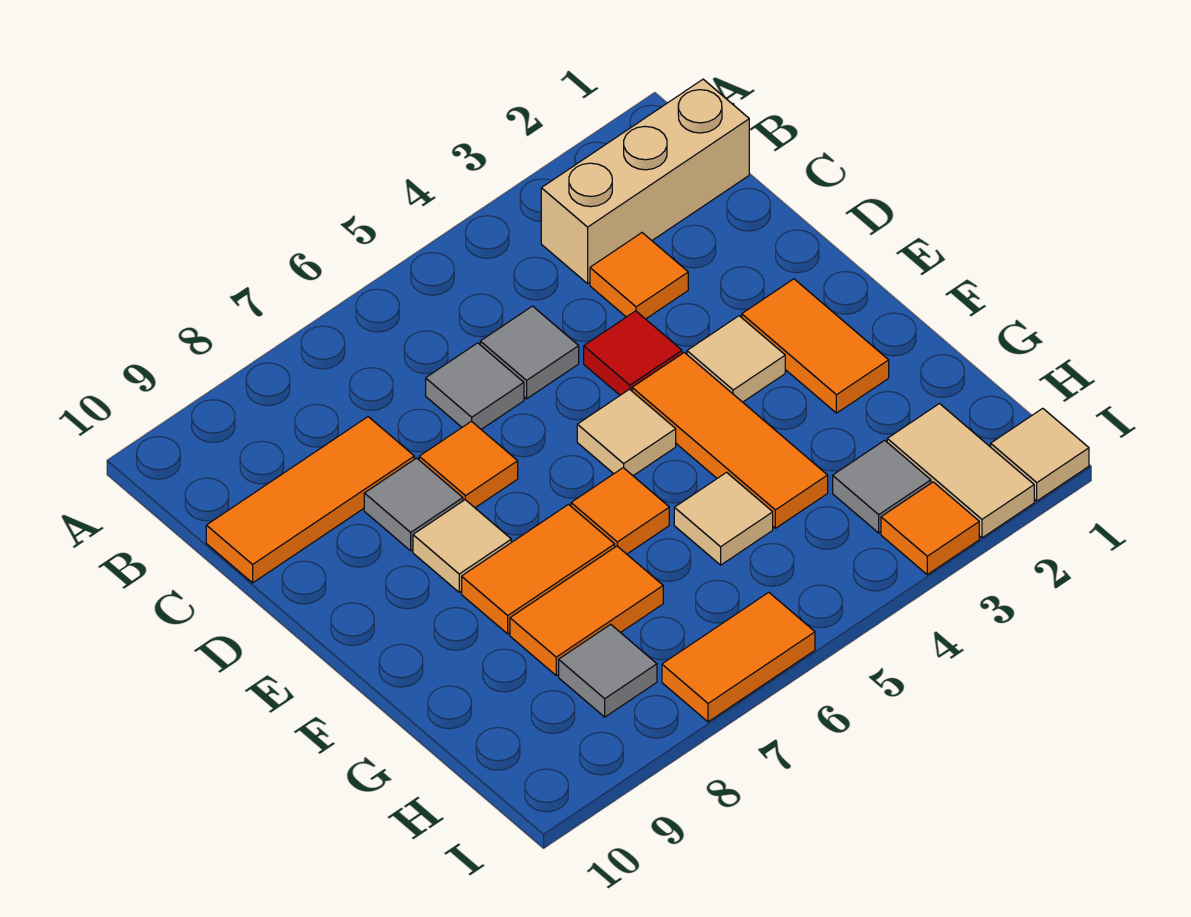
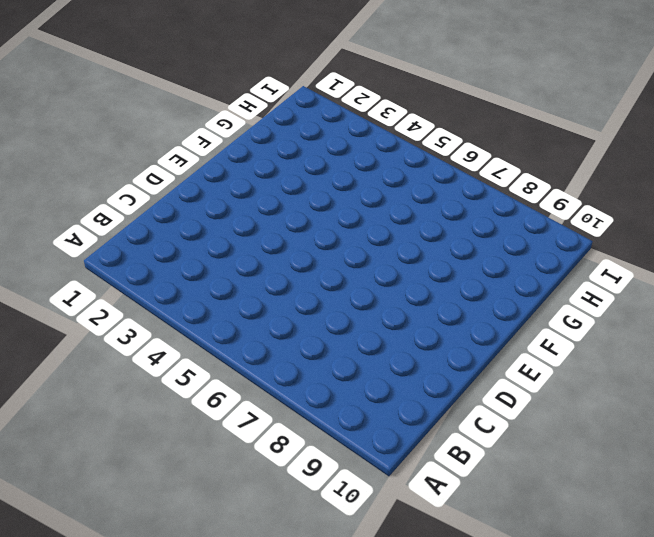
none -> tan 1x3 brick [541,79,749,284]
none -> orange 1x1 tile [590,233,688,319]
none -> grey 1x1 tile [480,306,579,399]

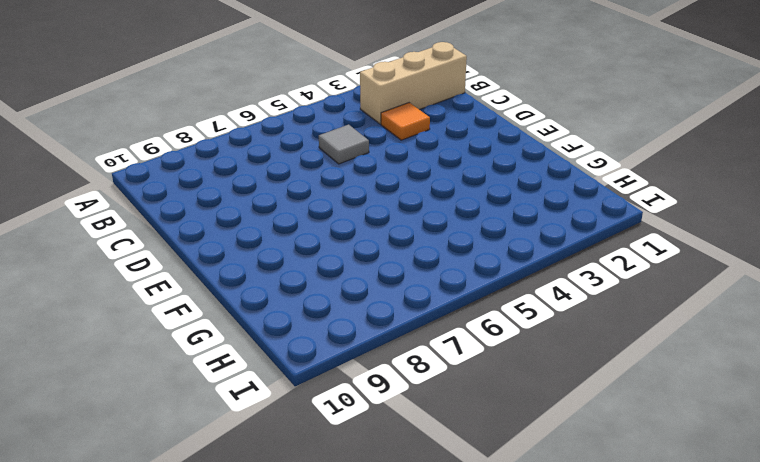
none -> grey 1x1 tile [426,343,524,429]
none -> orange 1x3 tile [206,417,414,583]
none -> red 1x1 tile [584,311,682,395]

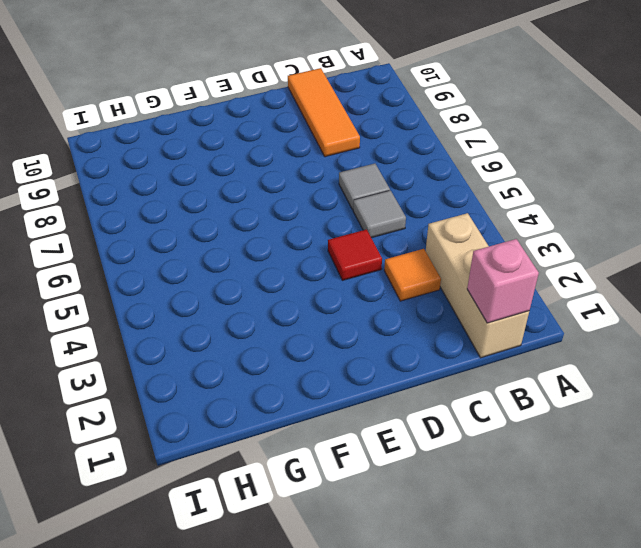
pink 1x1 brick [467,239,539,323] -> none
none -> orange 1x1 tile [419,421,518,508]
none -> grey 1x1 tile [364,458,463,551]
none -> orange 1x2 tile [742,279,889,413]

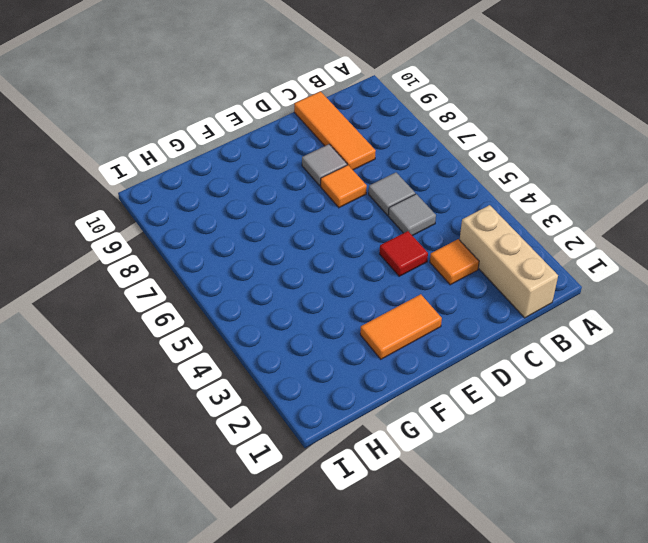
none -> tan 1x1 tile [687,316,785,402]
none -> orange 1x3 tile [632,352,828,528]
none -> tan 1x1 tile [577,389,676,476]

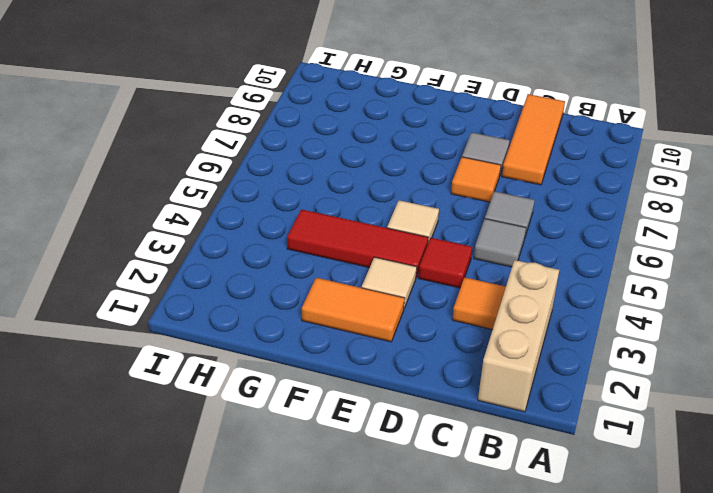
red 1x3 tile [287,209,428,277] -> orange 1x3 tile [632,352,828,528]
none -> tan 1x1 tile [413,500,511,592]
none -> orange 1x1 tile [571,468,669,554]
none -> orange 1x2 tile [462,505,615,634]

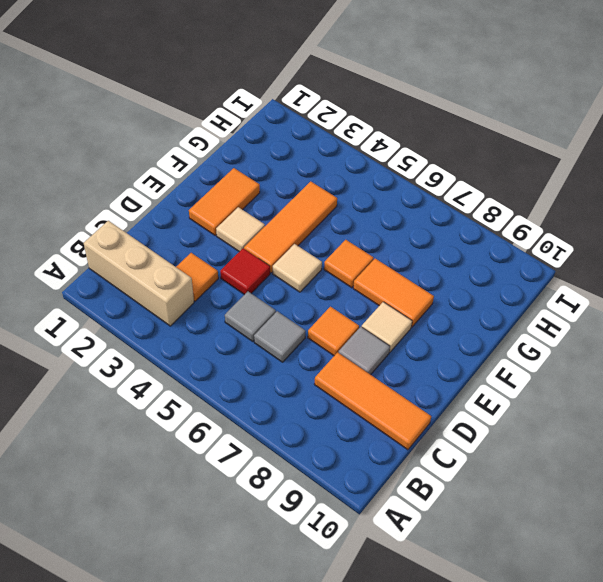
none -> tan 1x1 tile [674,472,773,565]
none -> orange 1x2 tile [510,546,663,675]
none -> tan 1x2 tile [887,404,1034,538]

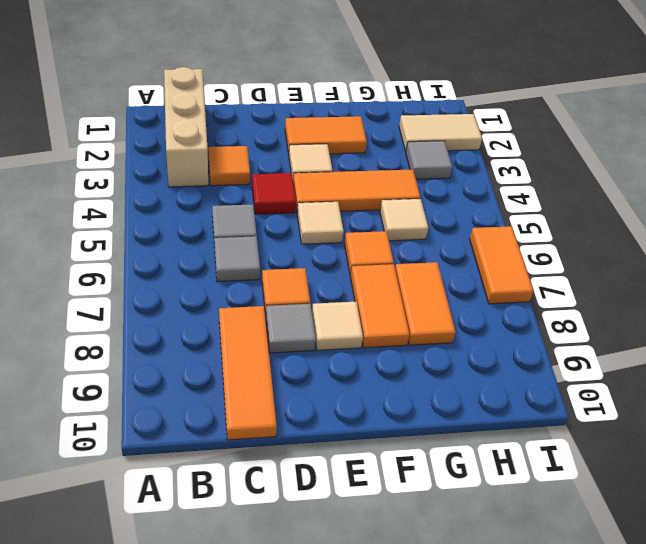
none -> grey 1x1 tile [559,624,657,717]
none -> tan 1x1 tile [991,408,1089,501]
none -> orange 1x1 tile [881,482,979,575]

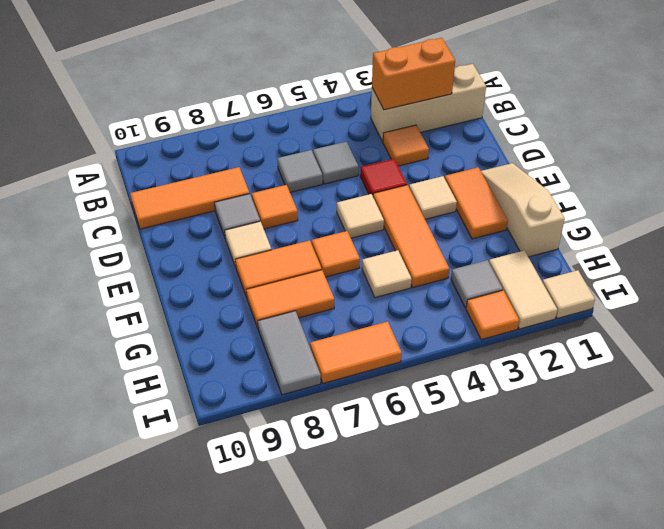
orange 1x2 brick [372,38,455,110] -> none
tan 1x3 slope [481,163,565,257] -> none
grey 1x2 tile [258,311,321,395] -> grey 1x1 tile [559,624,657,717]

